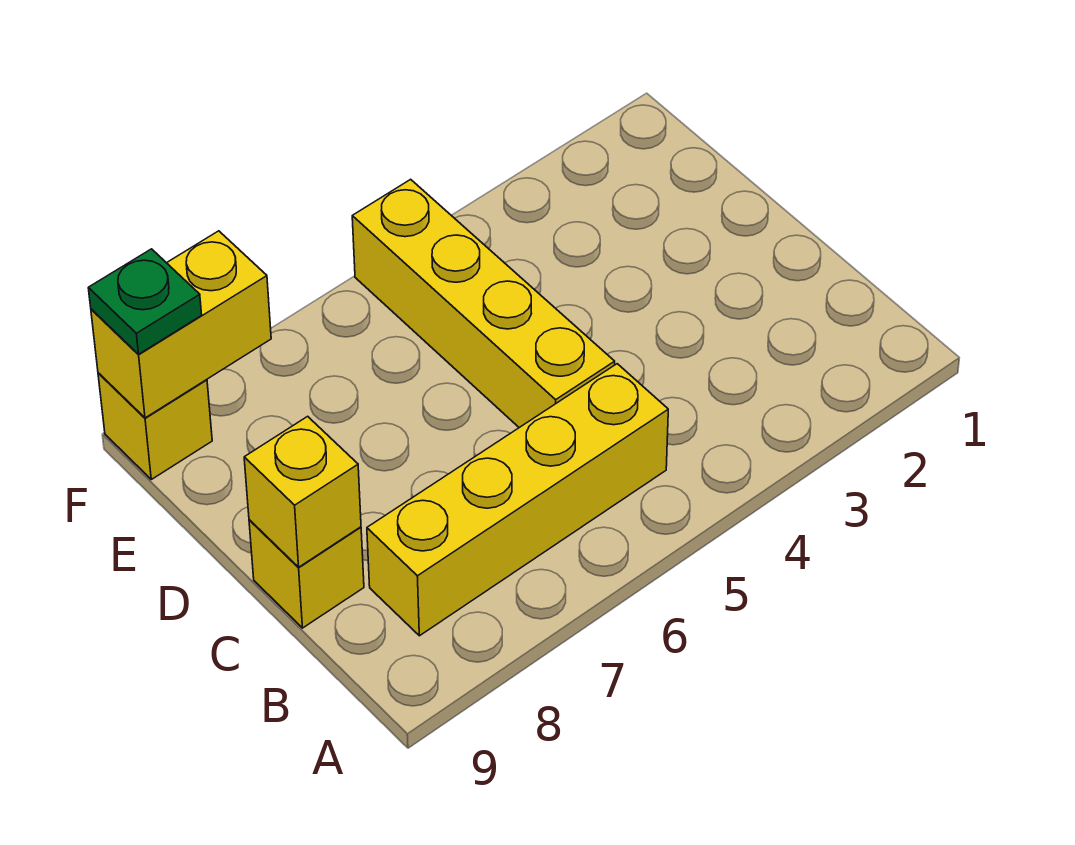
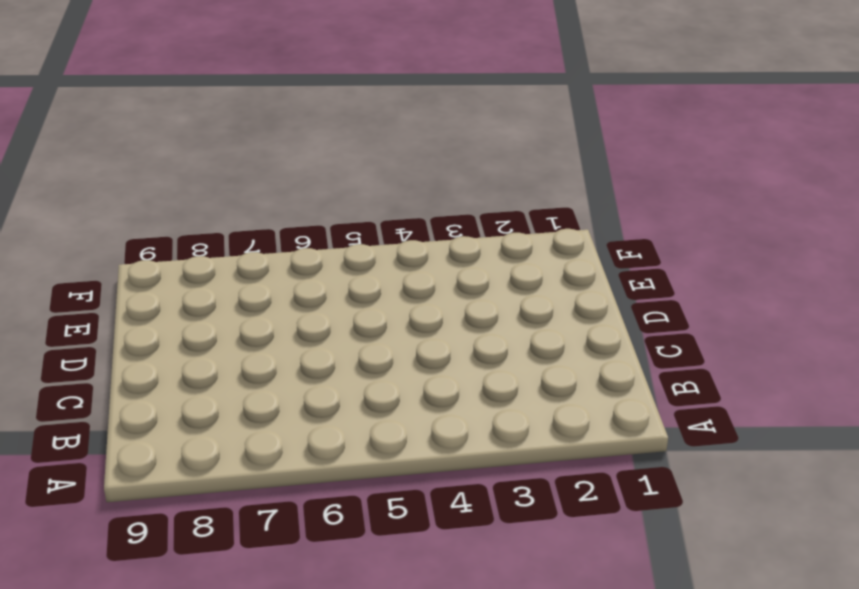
none -> yellow 1x4 brick [367,364,668,636]
none -> yellow 1x4 brick [352,179,615,428]

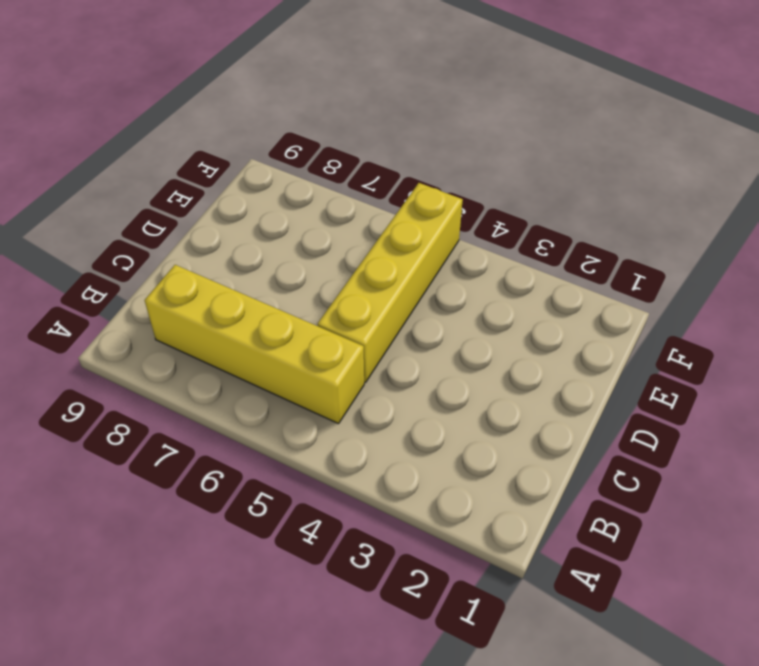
none -> yellow 1x1 brick [249,520,364,628]
none -> yellow 1x1 brick [98,373,212,479]

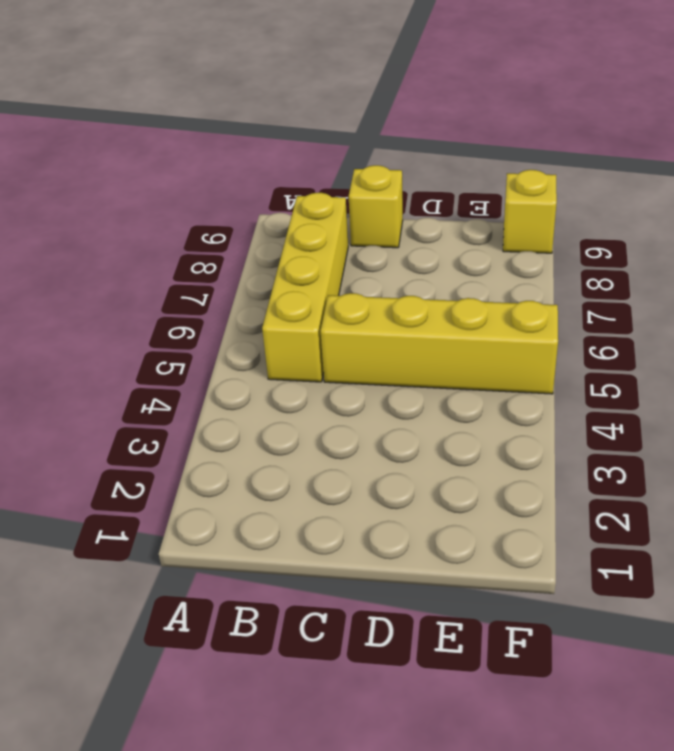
none -> yellow 1x1 brick [244,416,361,567]
none -> yellow 1x2 brick [91,231,271,418]

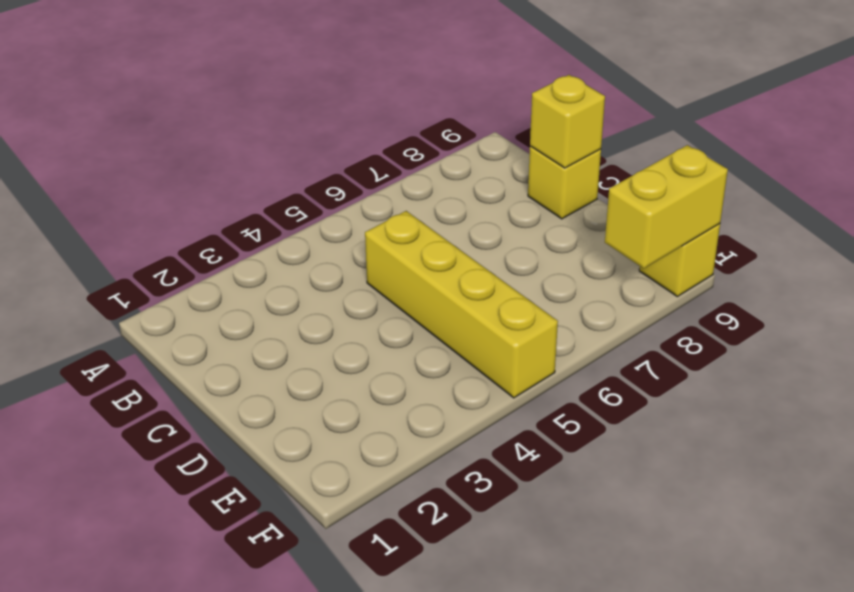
none -> yellow 1x4 brick [367,364,668,636]
none -> green 1x1 plate [88,249,202,354]

